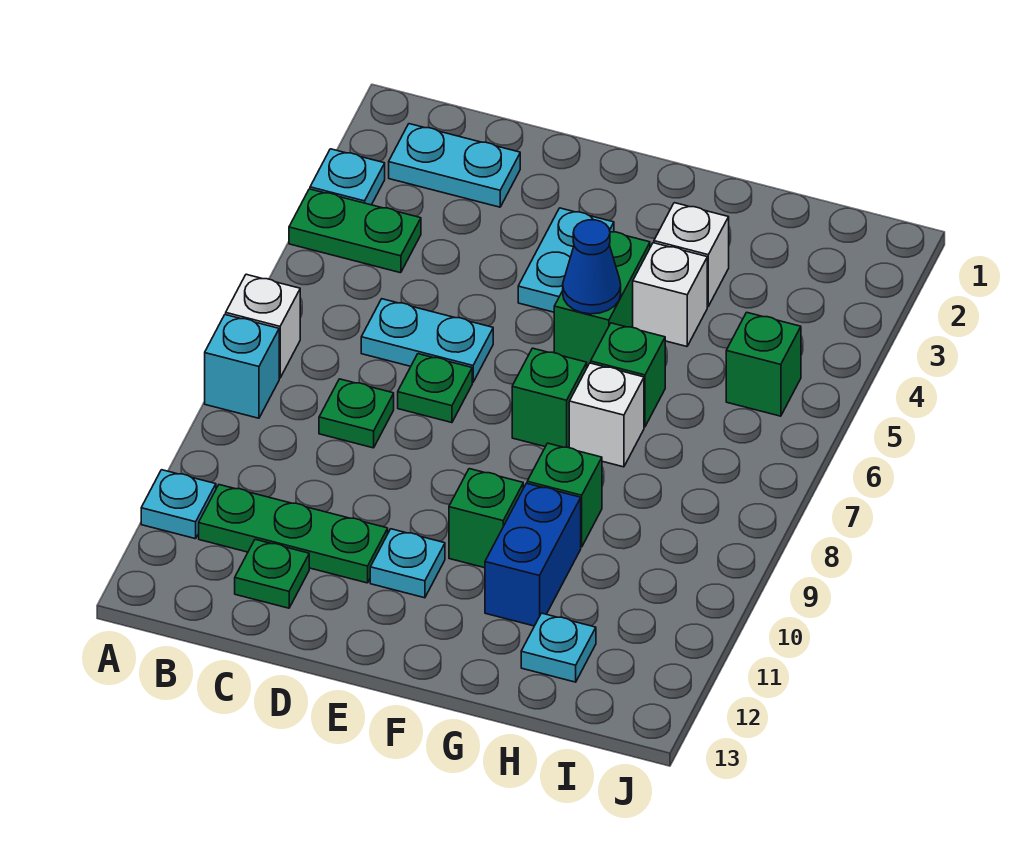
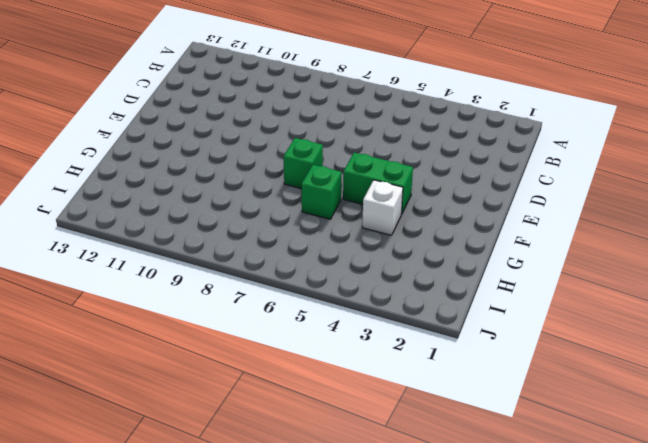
none -> cyan 1x1 plate [310,149,385,205]
none -> green 1x2 plate [289,189,421,273]
none -> white 1x1 brick [226,274,300,378]

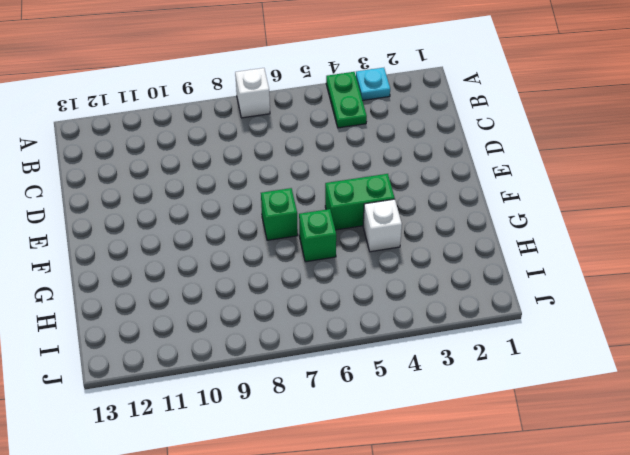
none -> cyan 1x1 brick [205,315,279,418]
none -> cyan 1x1 plate [141,470,216,539]
none -> cyan 1x2 plate [389,124,520,207]

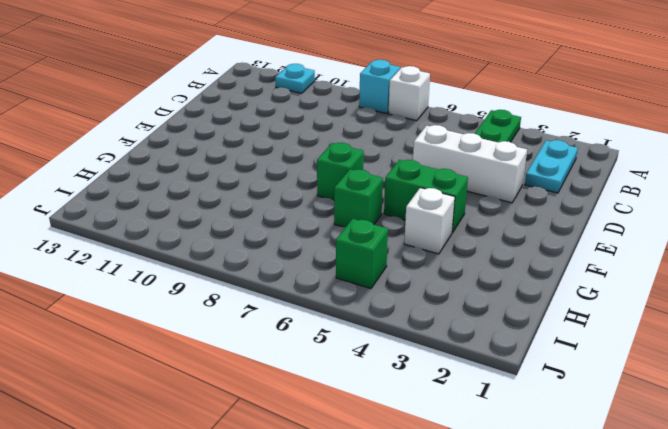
white 1x3 brick [413,125,527,203] -> none
none -> cyan 1x1 plate [310,149,385,205]
none -> green 1x3 plate [199,485,388,583]
none -> cyan 1x2 plate [361,299,493,382]

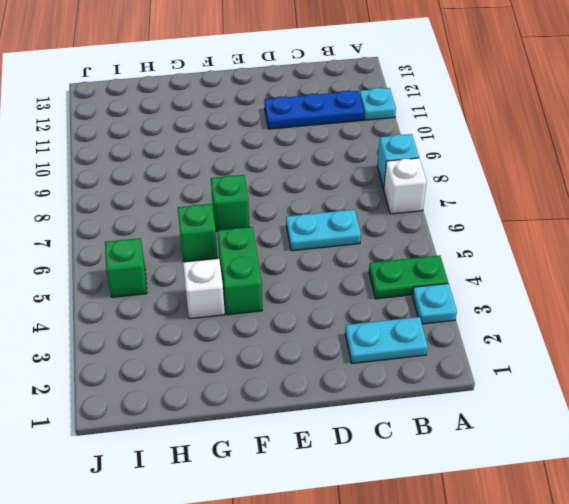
blue 1x3 plate [264,91,364,129] -> green 1x3 plate [199,485,388,583]
none -> green 1x1 plate [319,379,394,448]
none -> green 1x1 plate [235,539,309,608]
none -> green 1x1 plate [398,354,472,423]

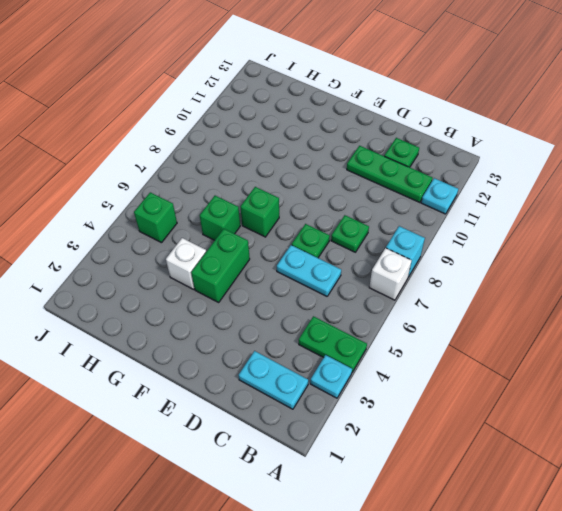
none -> cyan 1x2 plate [518,208,614,312]
none -> cyan 1x1 plate [370,529,445,598]
none -> green 1x1 brick [449,469,523,568]

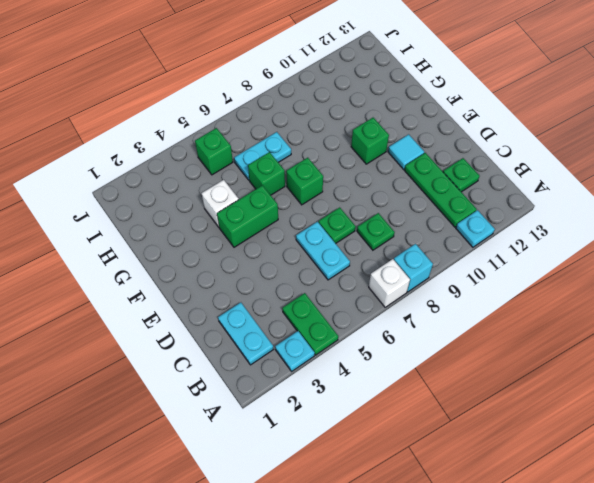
cyan 1x1 tile [388,134,424,169] -> cyan 1x1 plate [370,529,445,598]
cyan 1x2 plate [234,132,291,180] -> cyan 1x2 plate moved to [518,208,614,312]
none -> white 1x1 brick [654,203,729,306]
none -> white 1x1 brick [569,363,644,467]
none -> green 1x1 brick [527,443,602,547]

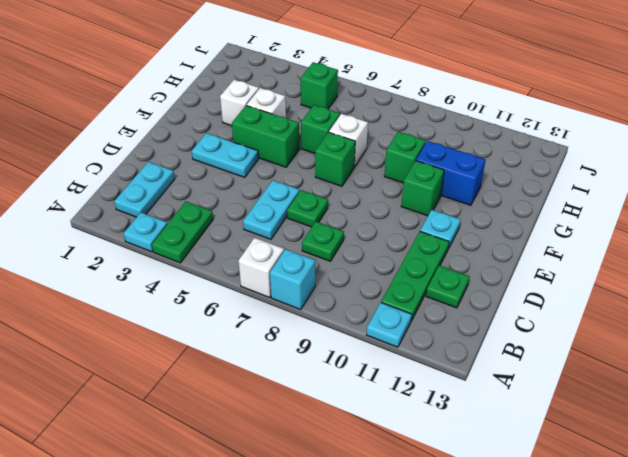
none -> cyan 1x1 plate [521,613,596,682]
none -> blue 1x1 cone [563,220,621,314]

